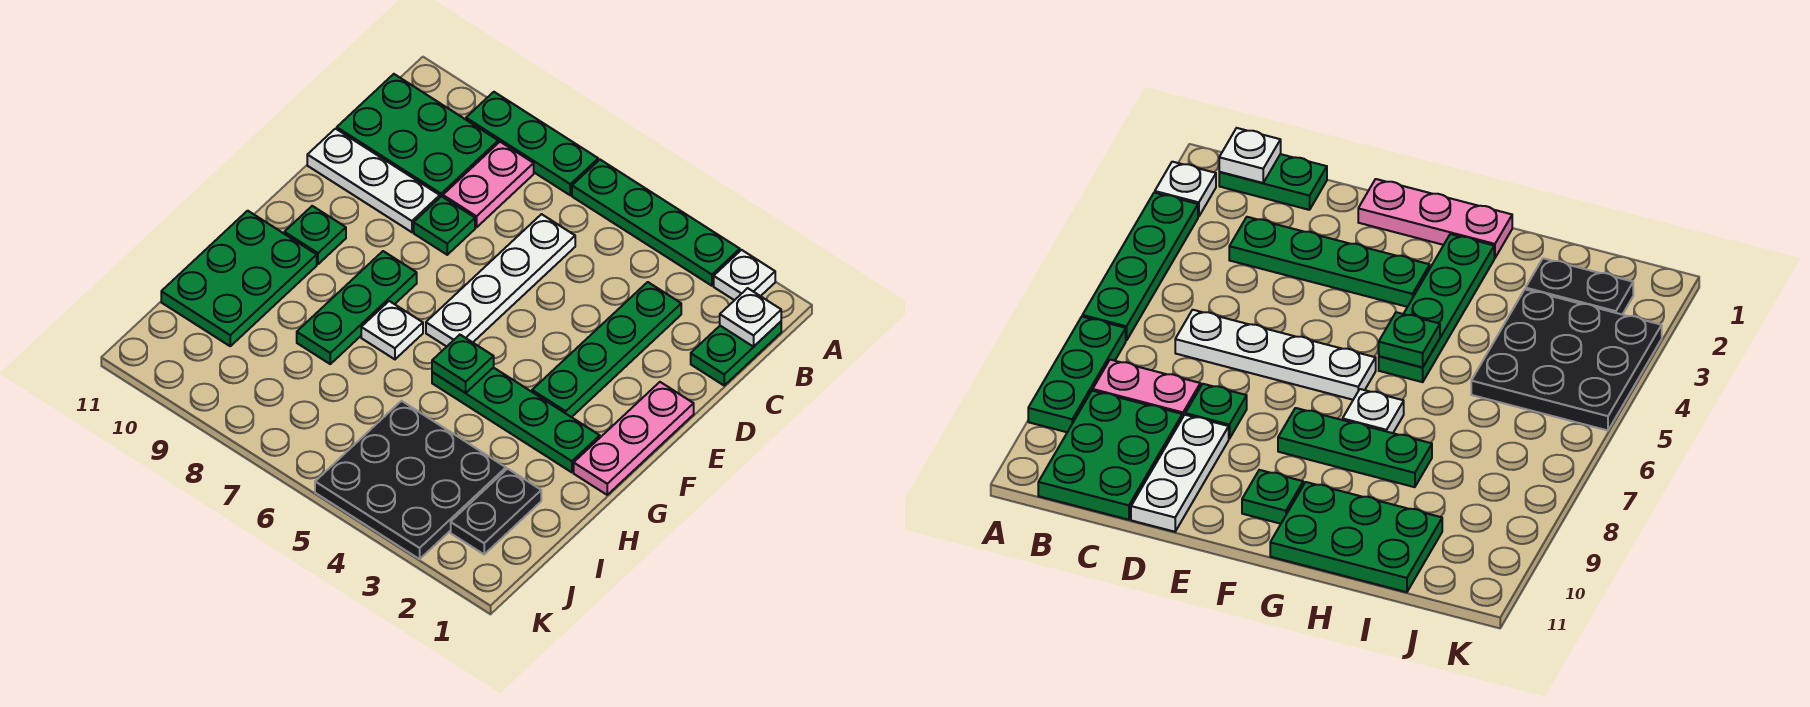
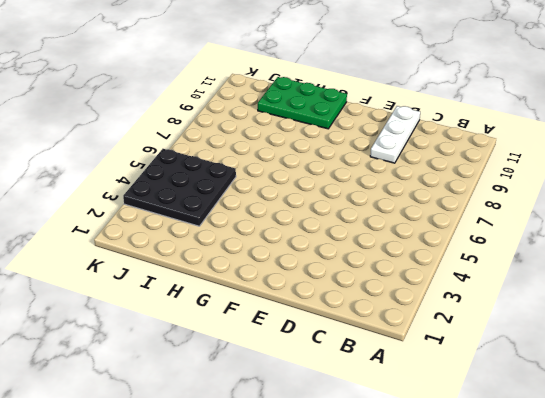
none -> white 1x1 plate [714,250,775,300]
none -> green 1x4 plate [572,160,740,286]
none -> green 1x3 plate [466,92,598,195]

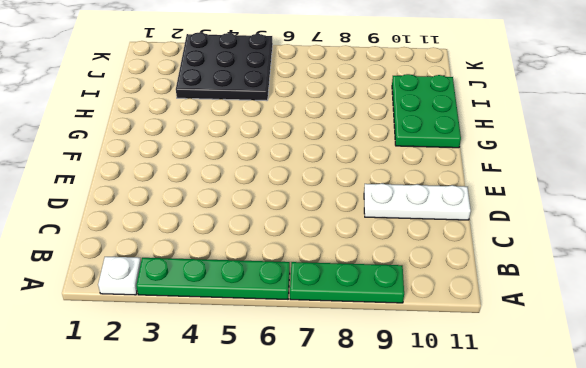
none -> green 1x2 plate [691,322,781,385]
none -> pink 1x2 plate [443,142,534,227]
none -> green 2x3 plate [337,74,498,197]

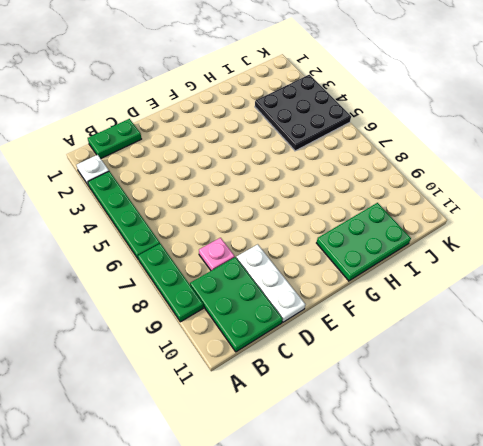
pink 1x1 plate [199,238,235,271] -> pink 1x2 plate [443,142,534,227]
none -> green 1x4 plate [532,282,681,417]
none -> white 1x4 plate [426,214,575,347]
none -> green 1x1 plate [414,196,475,255]

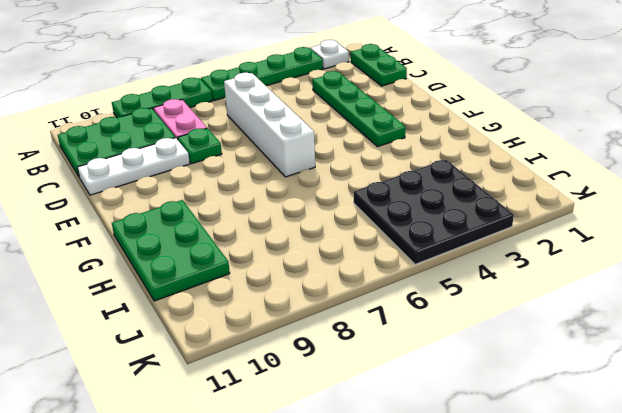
white 1x4 brick [224,73,315,177] -> white 1x4 plate [426,214,575,347]
none -> pink 1x3 plate [574,382,694,495]
none -> green 1x3 plate [297,251,417,364]
none -> green 1x1 plate [284,206,346,264]

